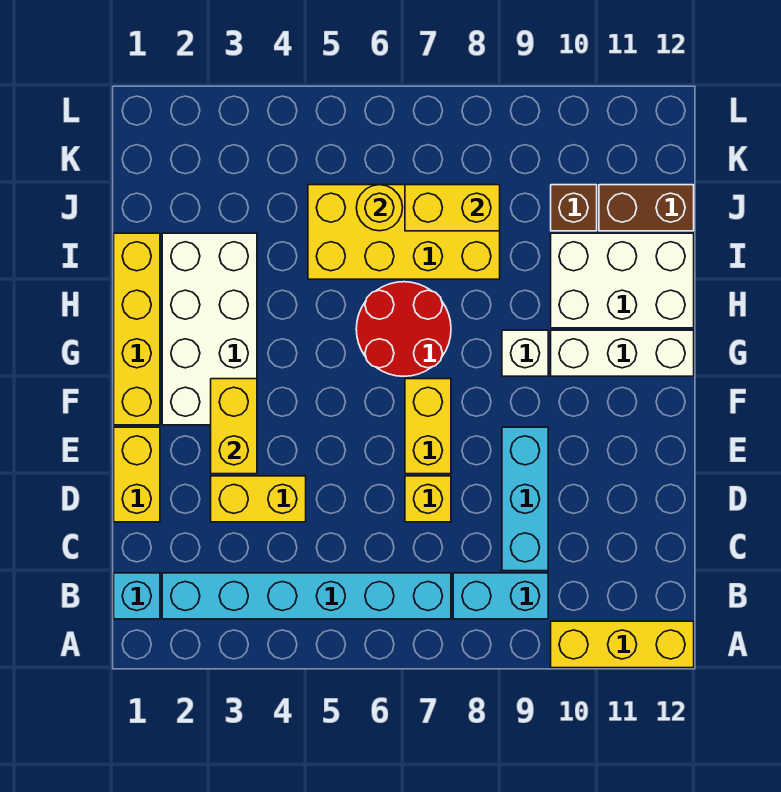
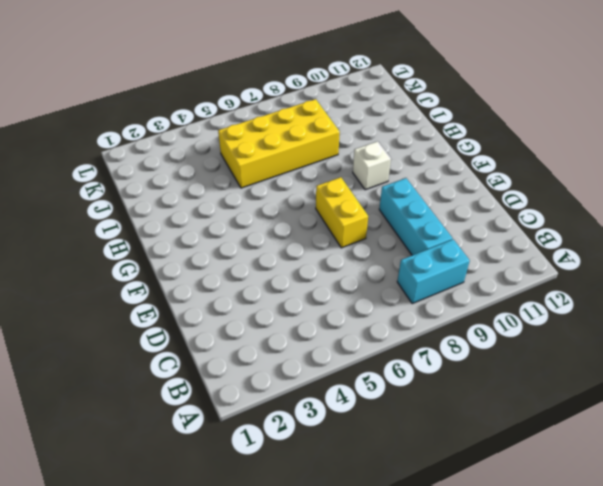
none -> yellow 1x3 brick [551,621,694,668]
none -> cyan 1x1 brick [114,573,160,619]
none -> cyan 1x6 brick [162,573,451,619]

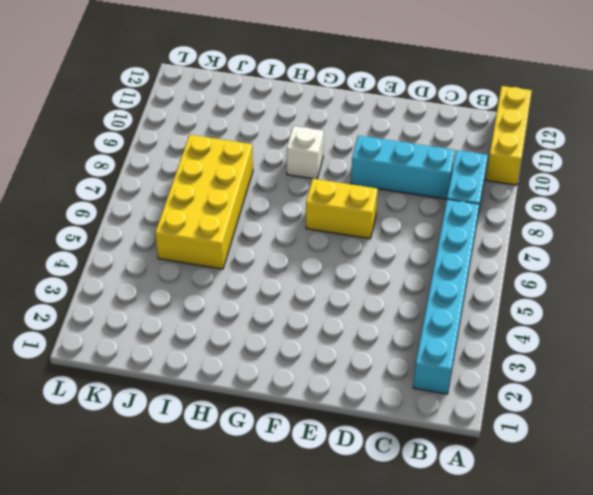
none -> cyan 1x1 brick [114,573,160,619]
none -> yellow 1x2 brick [114,427,160,522]
none -> yellow 1x2 brick [211,476,306,522]

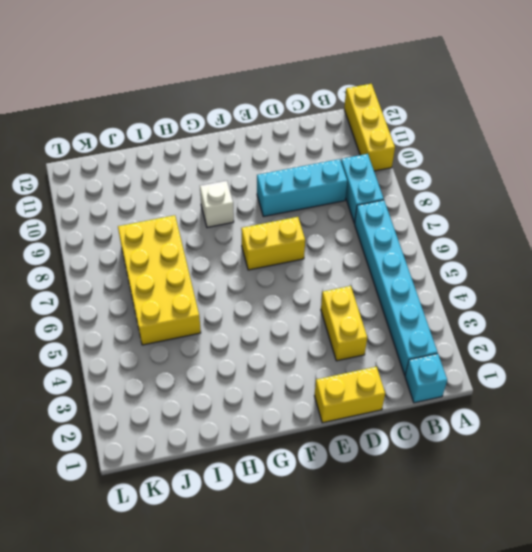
none -> yellow 1x1 brick [405,476,451,522]
none -> yellow 1x4 brick [114,233,160,425]
none -> white 2x4 brick [162,233,257,425]

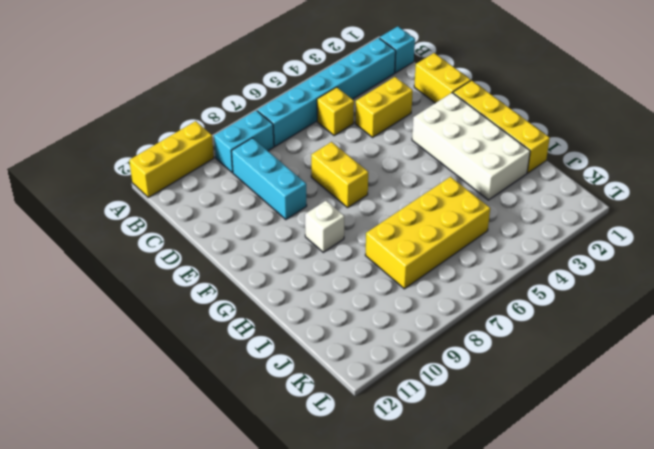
yellow 1x1 brick [317,87,354,135] -> yellow 1x1 brick moved to [405,476,451,522]
none -> red 2x2 round brick [356,282,451,376]
none -> white 1x3 brick [551,330,694,376]
none -> white 2x3 brick [551,233,694,328]

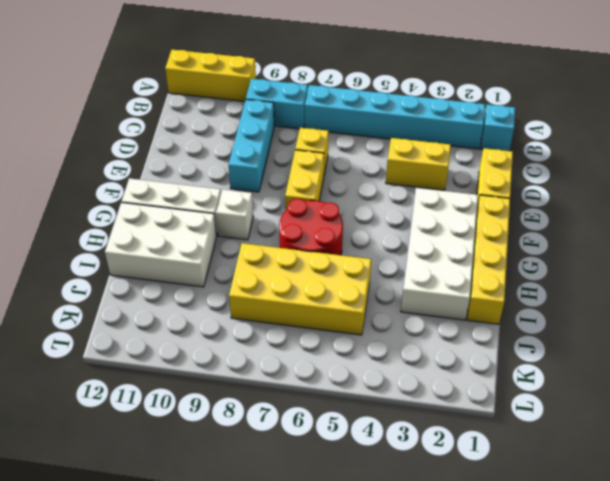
none -> brown 1x1 brick [551,185,597,231]
none -> brown 1x2 brick [599,185,694,231]
none -> yellow 1x2 brick [211,379,257,474]

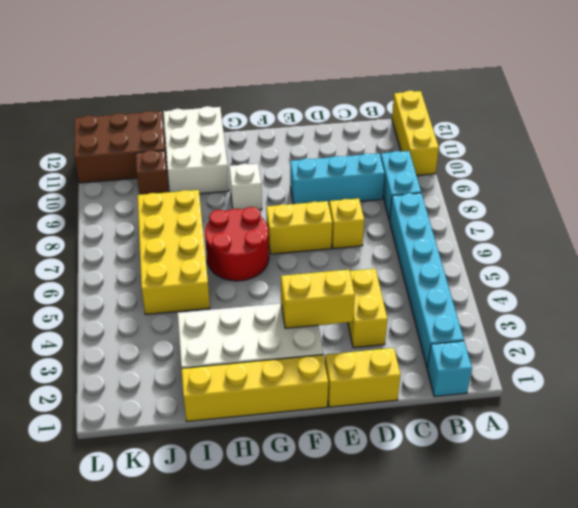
brown 2x3 brick [74,111,167,183] -> brown 1x2 brick [599,185,694,231]
none -> white 1x3 brick [551,330,694,376]
none -> yellow 1x1 round brick [356,185,403,231]
none -> yellow 1x2 brick [405,185,500,231]

